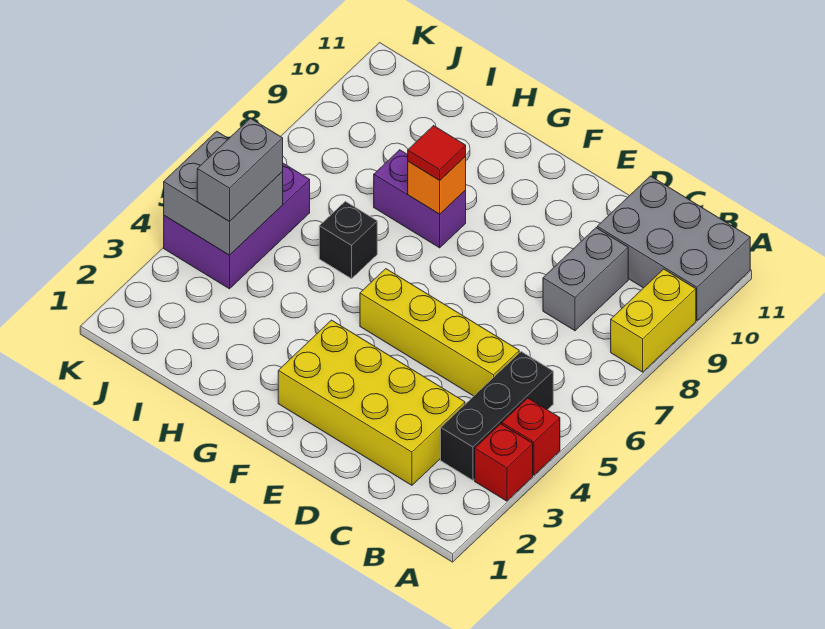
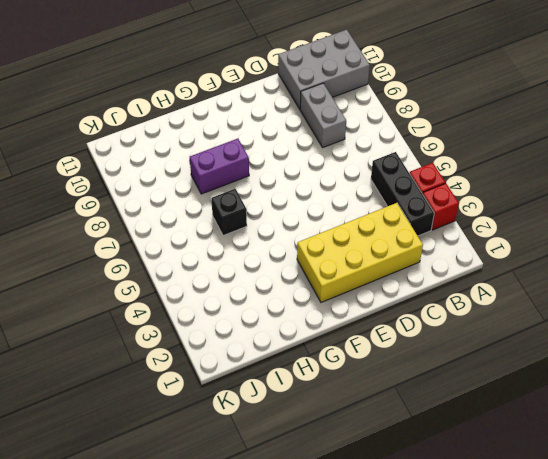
none -> yellow 1x2 brick [611,269,696,372]
none -> yellow 1x4 brick [360,269,519,396]
none -> purple 2x3 brick [164,163,310,289]

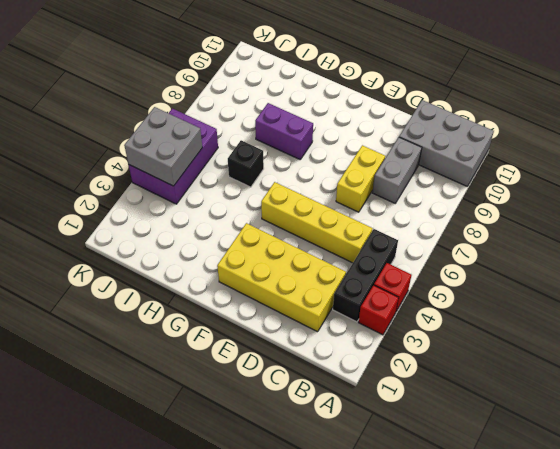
yellow 1x2 brick [336,145,385,212] -> yellow 1x2 brick moved to [611,269,696,372]
none -> orange 1x1 brick [408,157,466,214]
none -> red 1x1 tile [408,126,466,180]
none -> grey 1x2 brick [197,118,283,222]

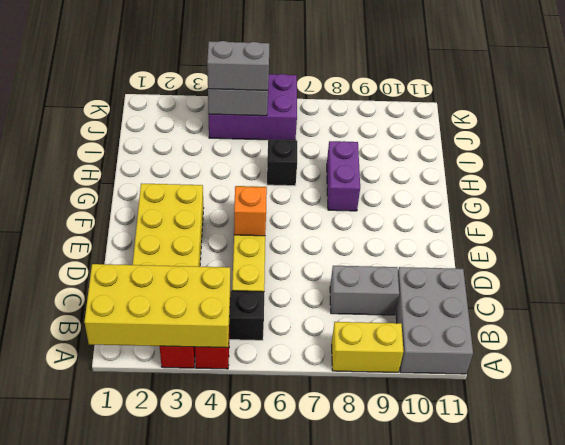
yellow 2x4 brick [84,264,230,348] -> none
orange 1x1 brick [234,186,267,236] -> orange 1x1 brick moved to [408,157,466,214]
none -> red 1x1 tile [408,126,466,180]

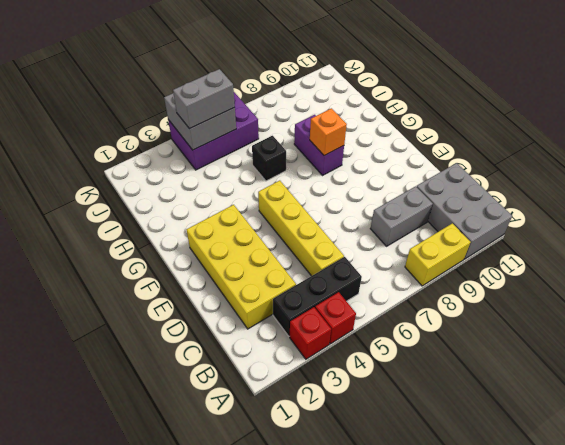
none -> red 1x1 tile [408,126,466,180]

